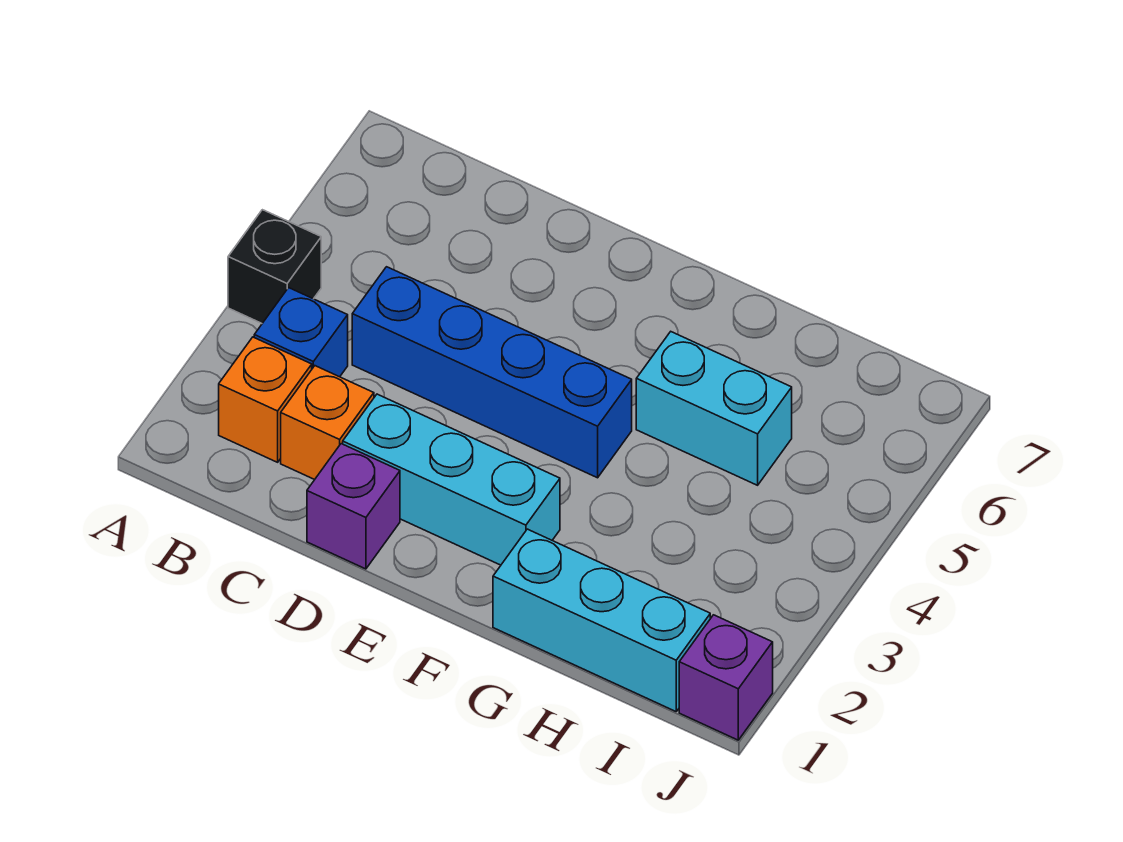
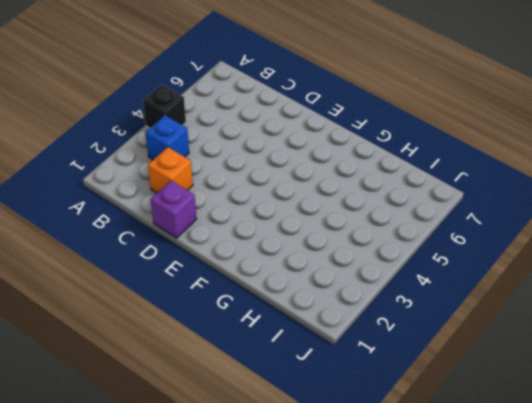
none -> orange 1x1 brick [219,337,312,462]
none -> blue 1x4 brick [352,267,632,478]

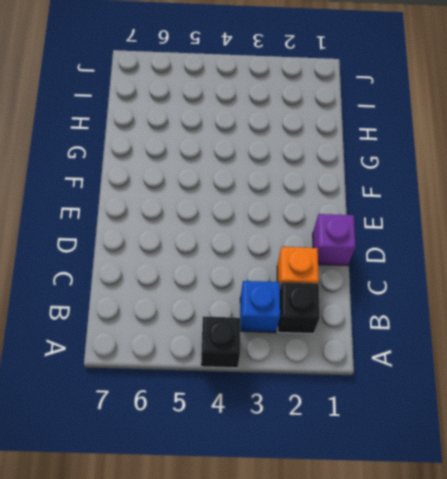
black 1x1 brick [278,282,320,334] -> orange 1x1 brick [219,337,312,462]
none -> blue 1x4 brick [352,267,632,478]
none -> cyan 1x3 brick [343,394,560,565]

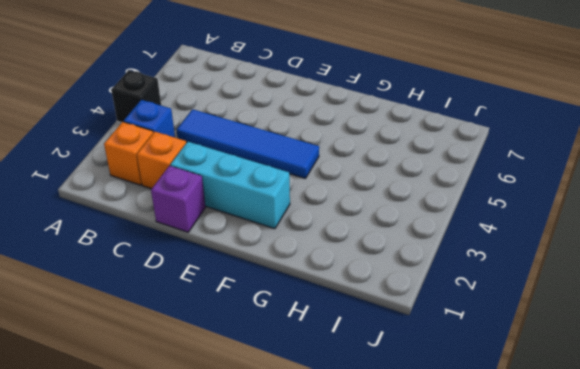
blue 1x4 tile [176,109,319,178] -> blue 1x4 brick [352,267,632,478]
none -> cyan 1x3 brick [493,529,710,711]
none -> cyan 1x2 brick [636,332,792,485]

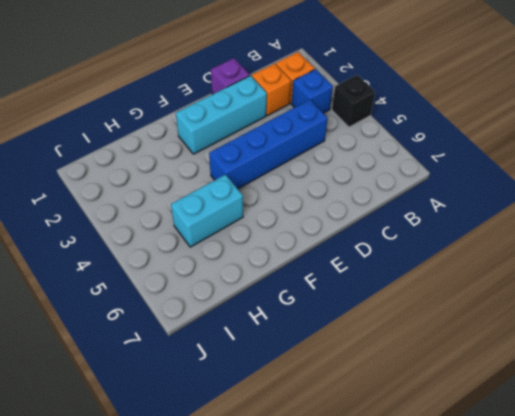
none -> cyan 1x3 brick [493,529,710,711]
none -> purple 1x1 brick [679,615,773,740]

